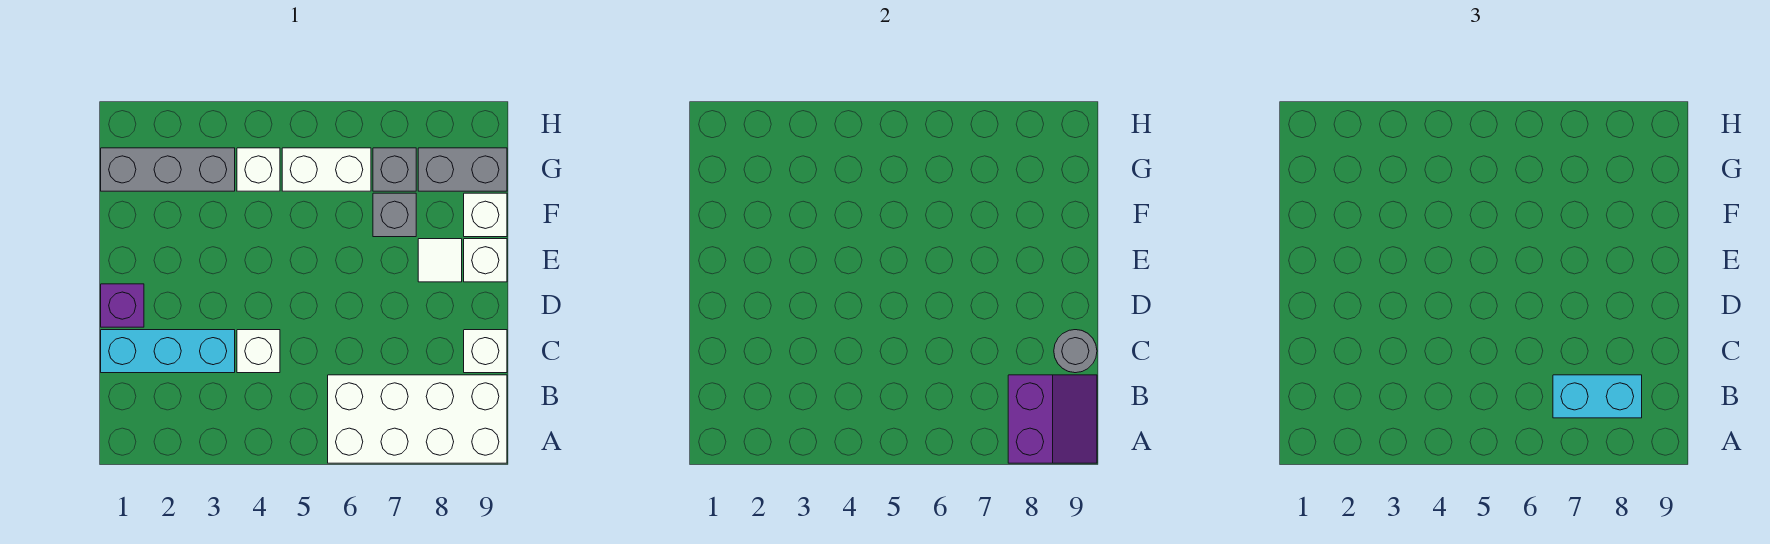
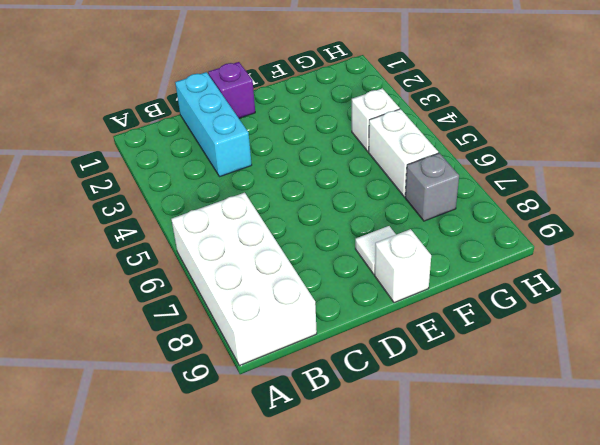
none -> white 1x1 brick [237,330,280,373]
none -> white 1x1 brick [464,330,507,373]
none -> grey 1x1 brick [373,193,416,237]

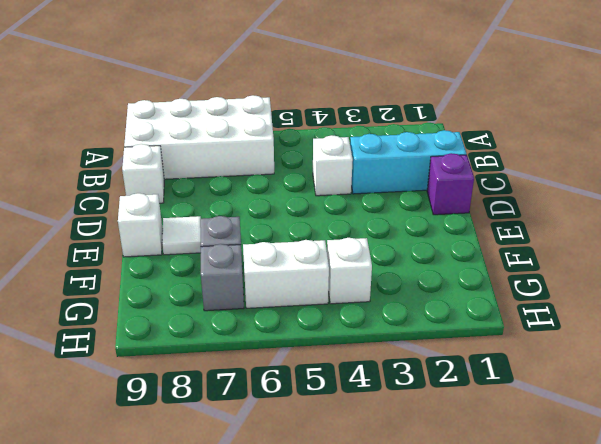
none -> white 1x1 brick [464,193,507,237]
none -> grey 1x3 brick [101,148,235,191]
none -> grey 1x2 brick [418,148,507,191]

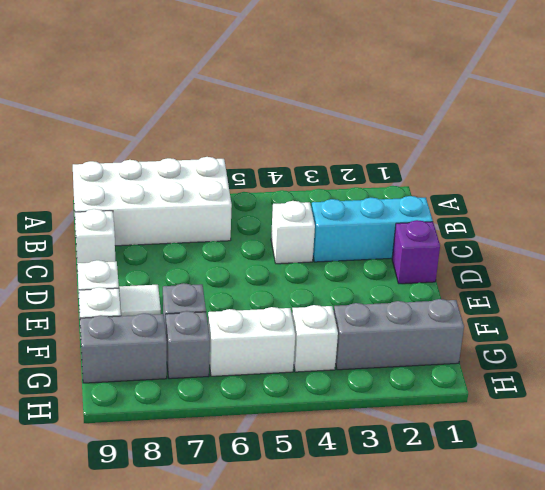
none -> purple 2x2 slope [1008,375,1097,463]
none -> grey 1x1 round brick [1054,330,1097,373]
none -> cyan 1x2 brick [1553,375,1642,418]

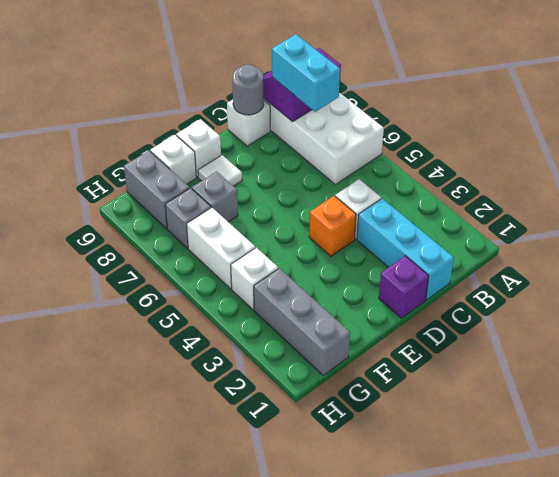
orange 1x1 brick [309,196,356,256] -> none

